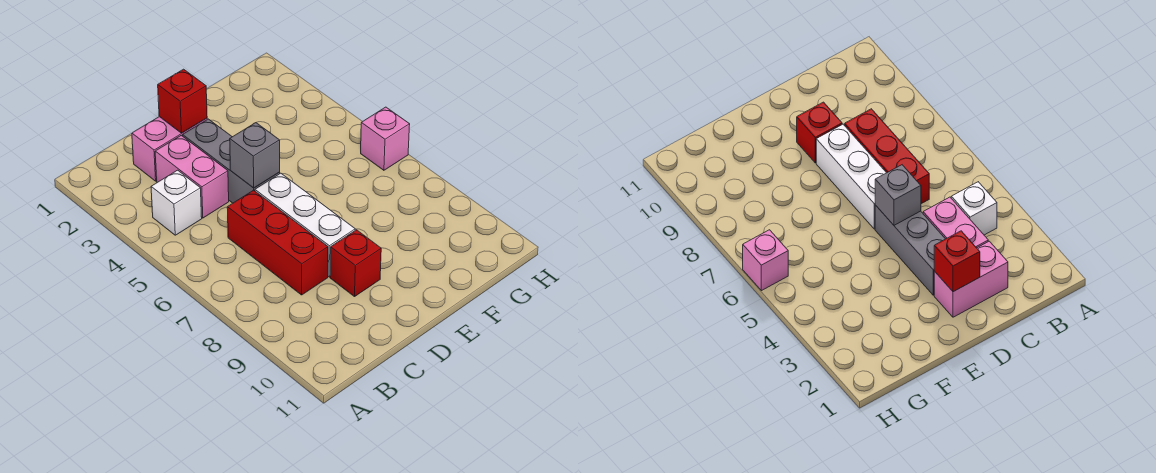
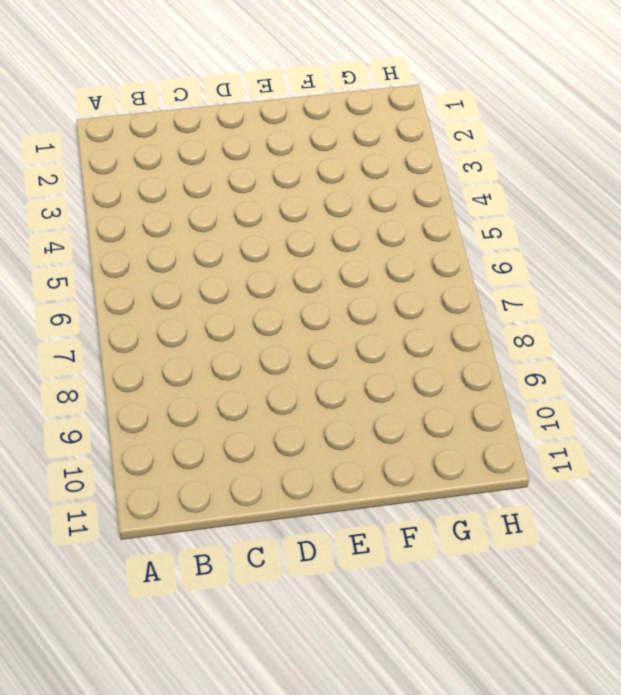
none -> white 1x1 brick [151,170,202,235]
none -> pink 1x2 brick [132,117,207,181]

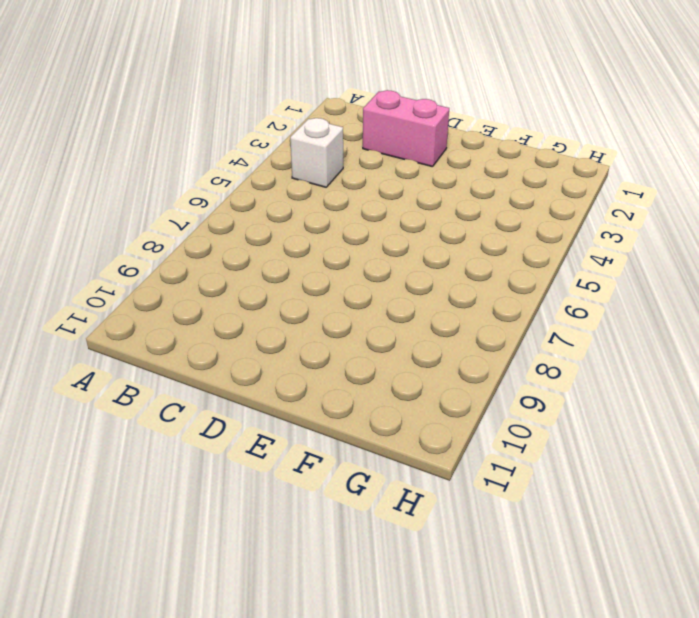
none -> pink 1x2 brick [155,135,229,218]
none -> red 1x3 brick [227,190,328,295]

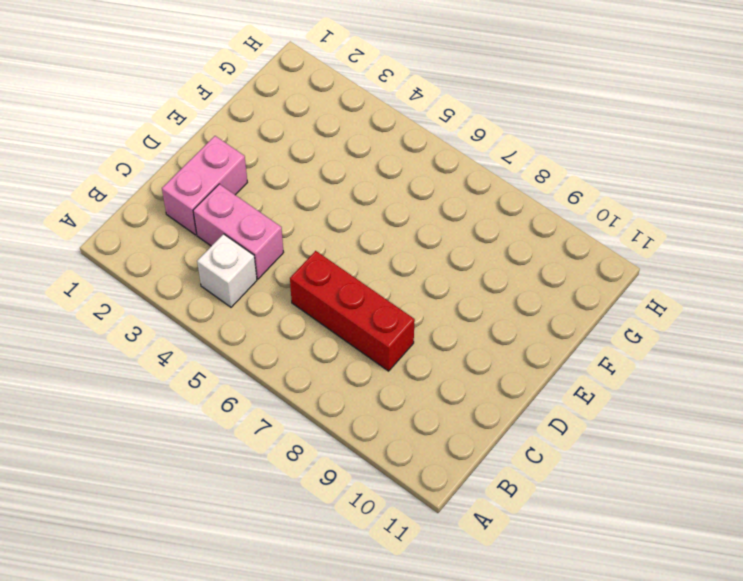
none -> grey 1x3 brick [183,119,280,203]
none -> white 1x3 brick [255,173,355,277]

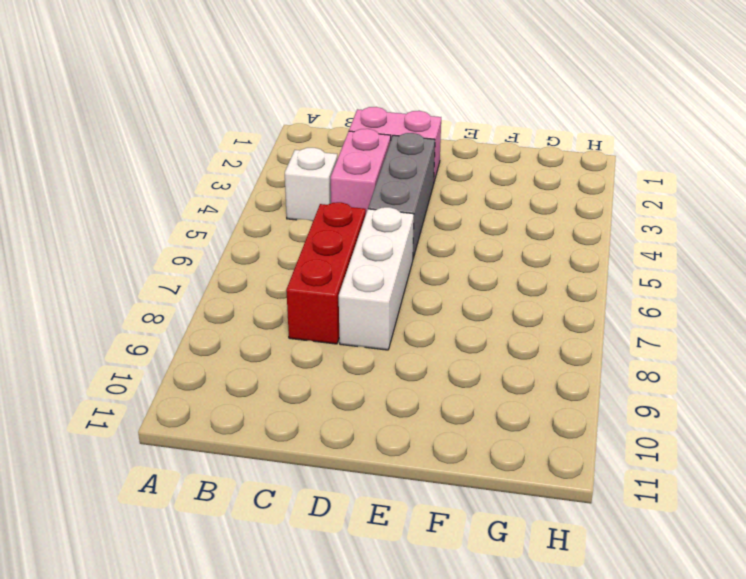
none -> red 1x1 brick [330,230,381,297]
none -> pink 1x1 brick [361,107,410,170]

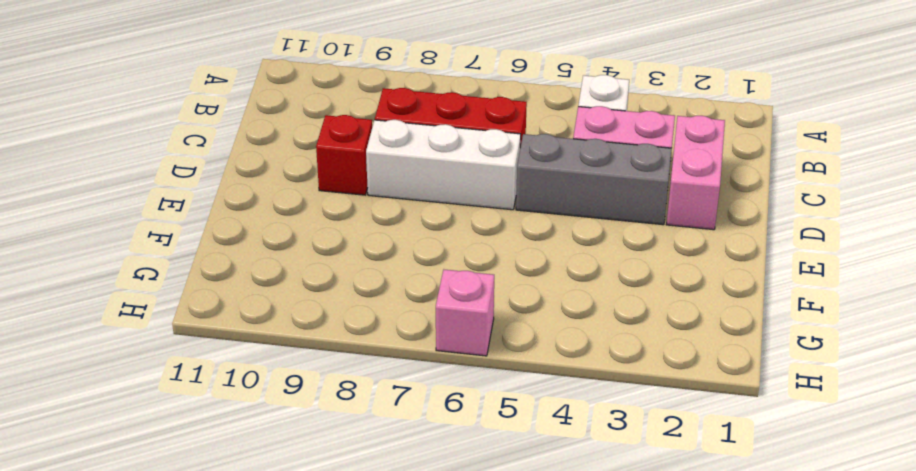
none -> red 1x1 brick [158,69,207,133]
none -> grey 1x1 brick [230,123,280,188]

